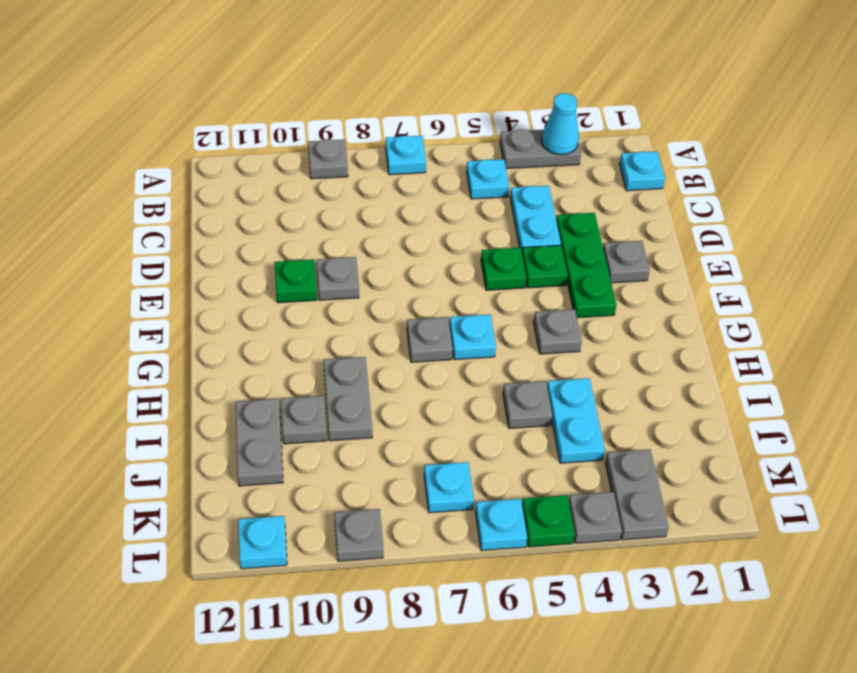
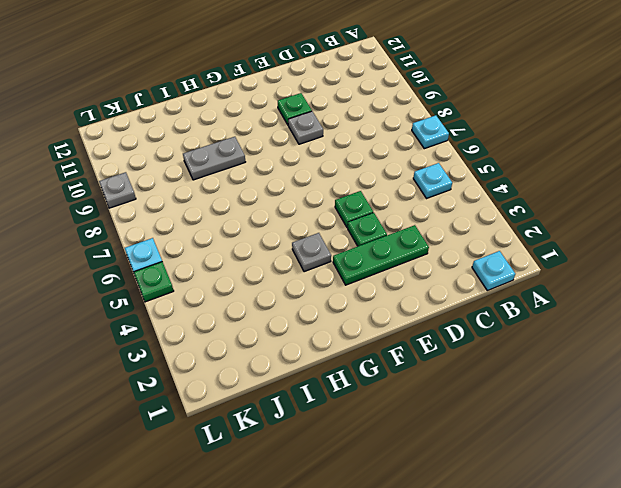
none -> grey 1x2 plate [500,130,581,169]
none -> grey 1x1 plate [308,139,348,179]
none -> cyan 1x2 plate [510,186,561,251]

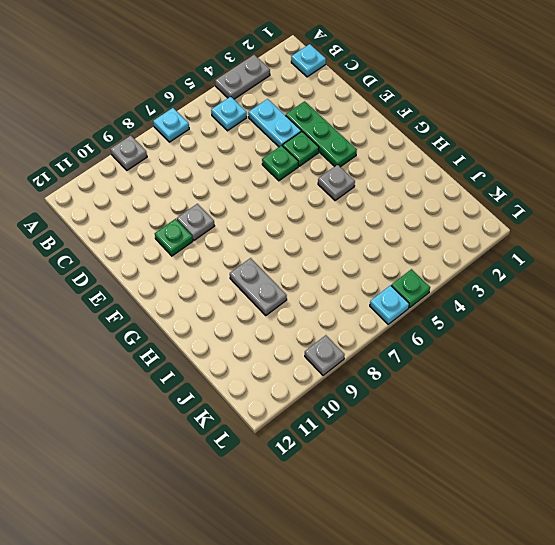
none -> grey 1x1 plate [603,241,650,283]
none -> cyan 1x1 plate [449,315,496,360]
none -> grey 1x1 plate [407,317,453,362]

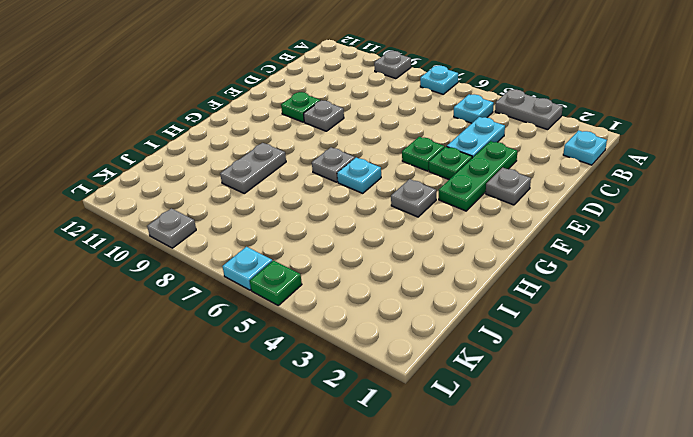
none -> cyan 1x2 plate [547,378,605,463]
none -> grey 1x1 plate [503,381,552,428]
none -> grey 1x1 plate [281,396,327,444]

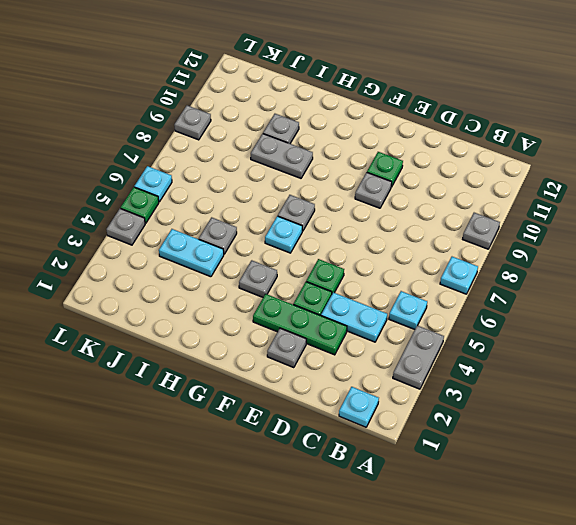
none -> grey 1x2 plate [236,399,283,486]
none -> grey 1x2 plate [605,449,669,540]
none -> cyan 1x1 plate [424,462,474,513]

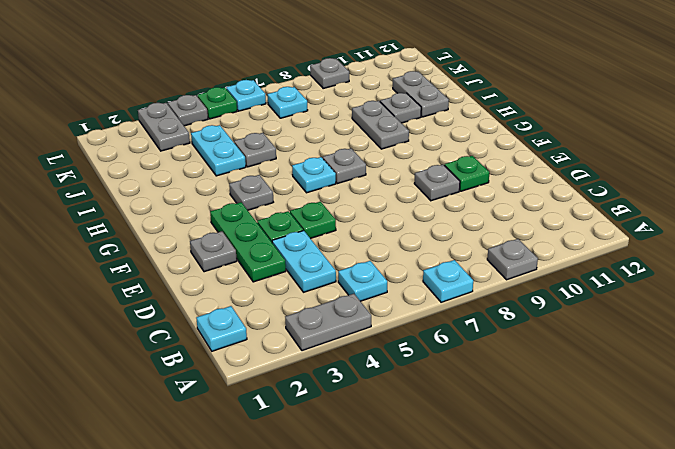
none -> cyan 1x1 plate [238,516,287,569]
none -> cyan 1x1 cone [542,93,579,155]

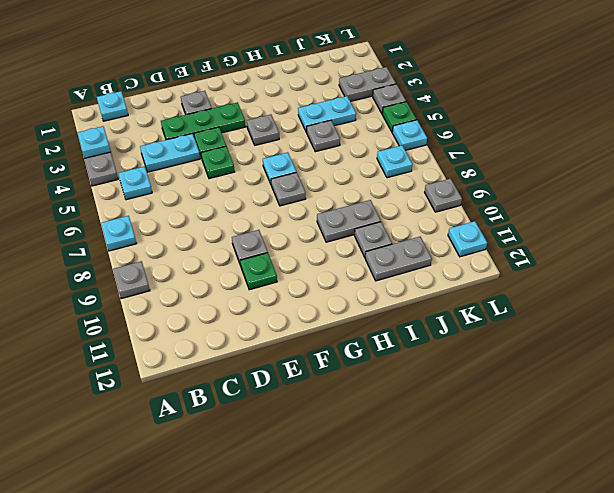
cyan 1x1 plate [77,126,111,158] -> cyan 1x1 cone [542,93,579,155]

